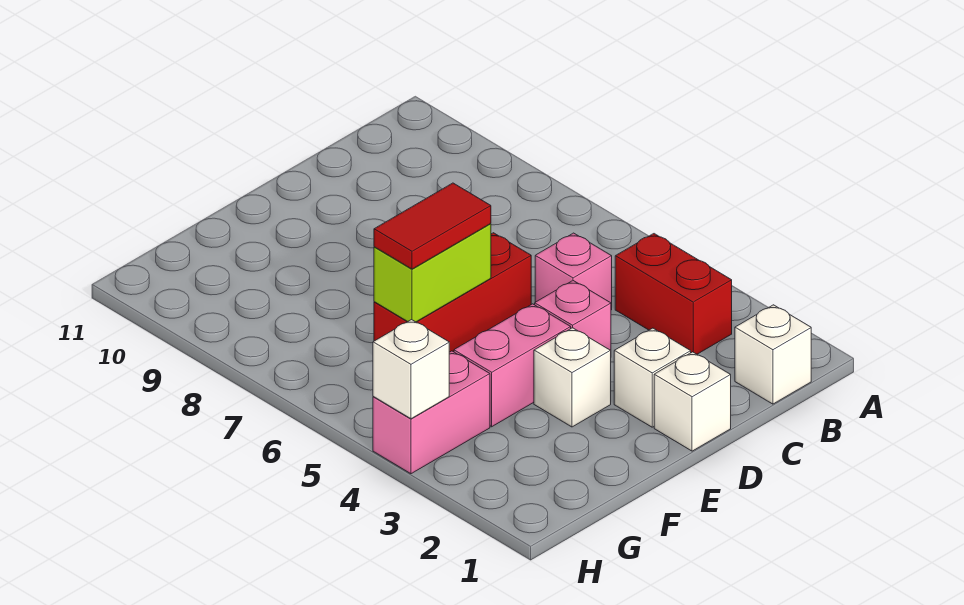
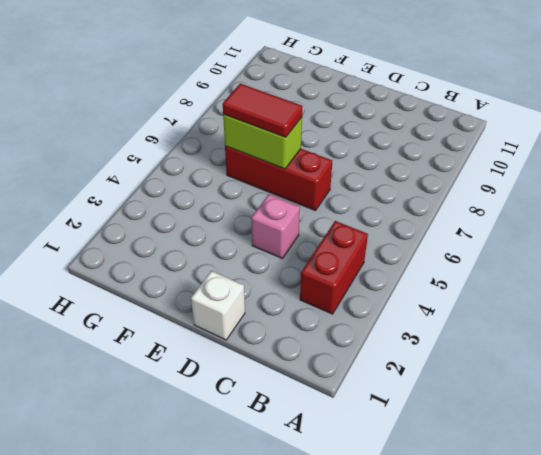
none -> white 1x1 brick [735,305,811,404]
none -> pink 1x1 brick [535,233,612,310]
none -> white 1x1 brick [614,328,691,427]

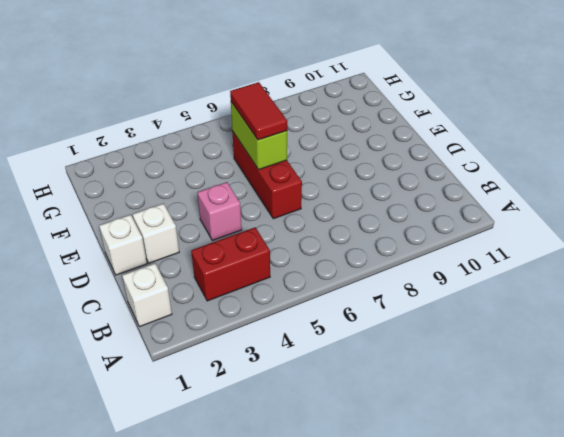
none -> pink 1x1 brick [535,233,612,310]
none -> white 1x1 brick [534,328,611,427]
none -> pink 1x2 brick [454,304,571,427]

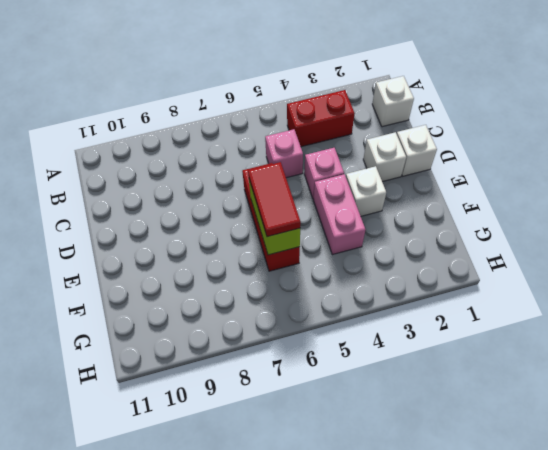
none -> pink 1x2 brick [373,351,490,474]
none -> white 1x1 brick [373,320,449,419]

